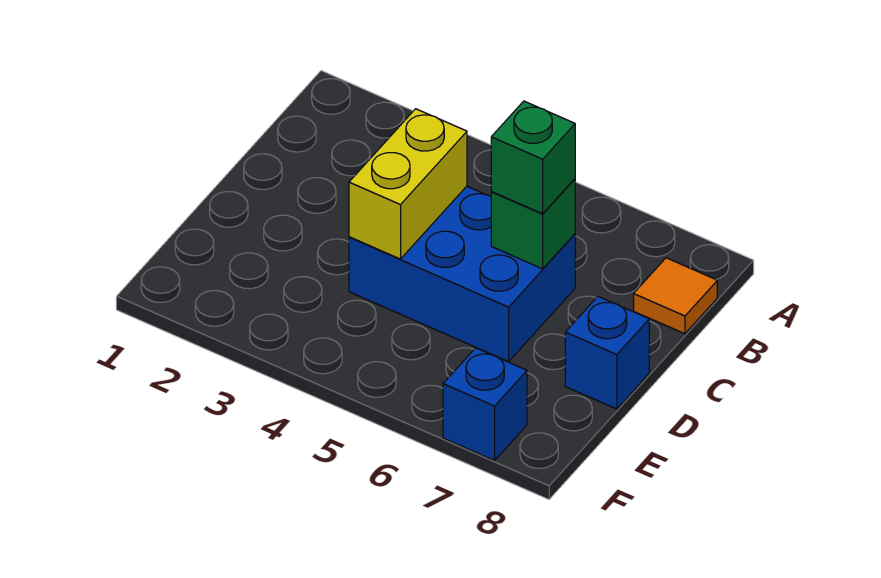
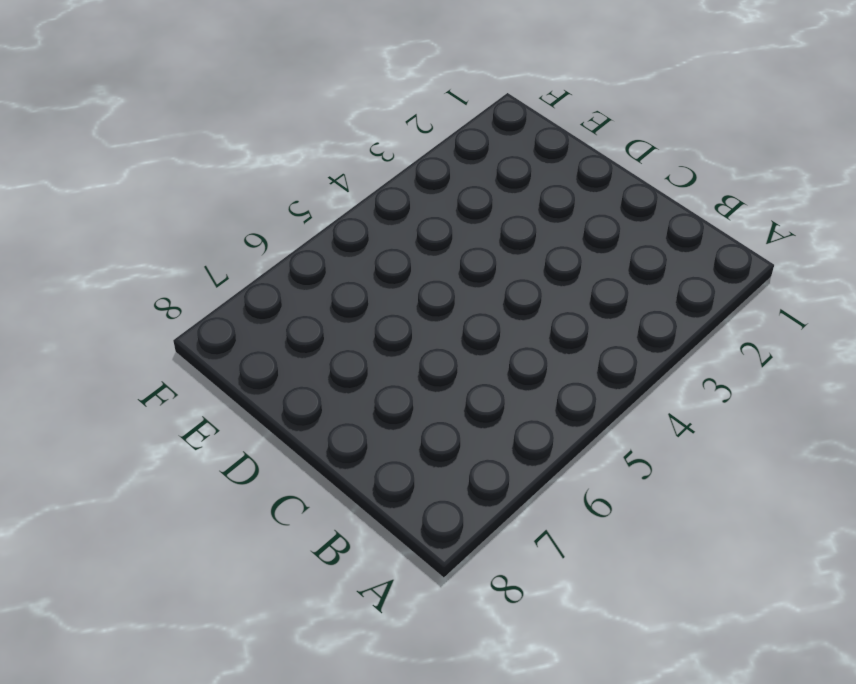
none -> orange 1x1 tile [634,258,717,334]
none -> blue 2x3 brick [349,186,575,362]

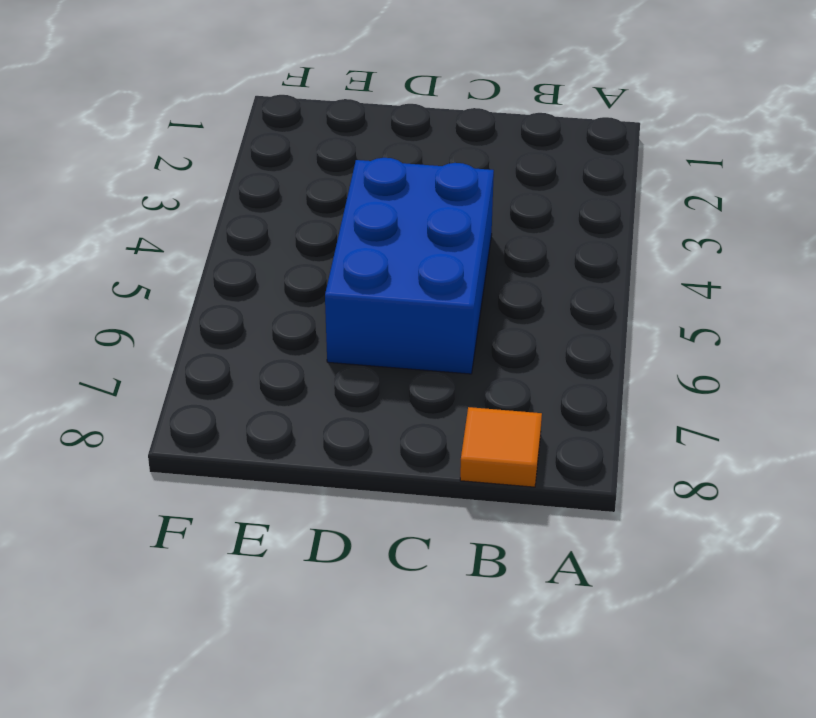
none -> blue 1x1 brick [565,297,649,409]
none -> blue 1x1 brick [443,348,527,461]

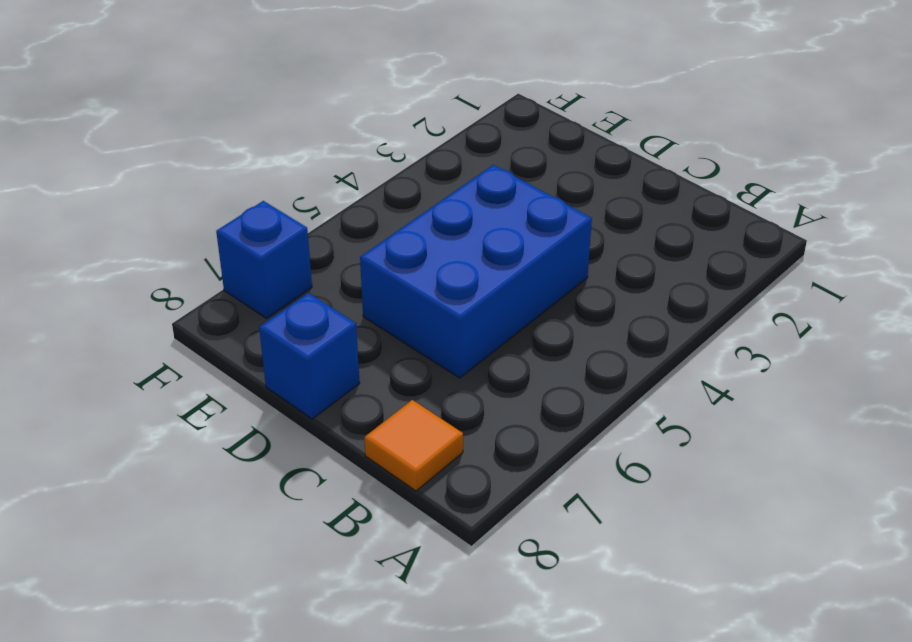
none -> yellow 1x2 brick [349,109,467,259]
none -> green 1x1 brick [491,179,575,269]

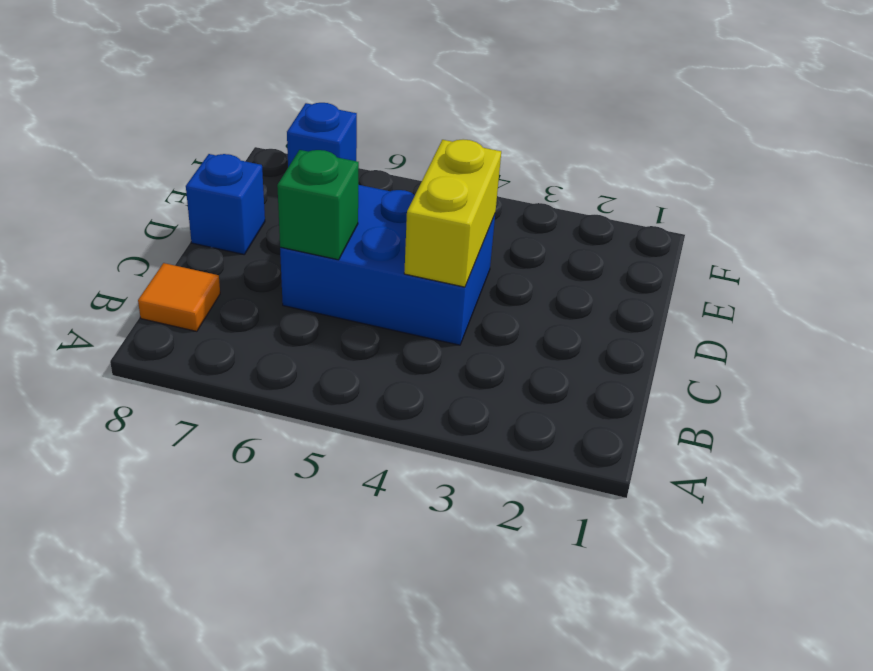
none -> green 1x1 brick [491,101,575,214]

